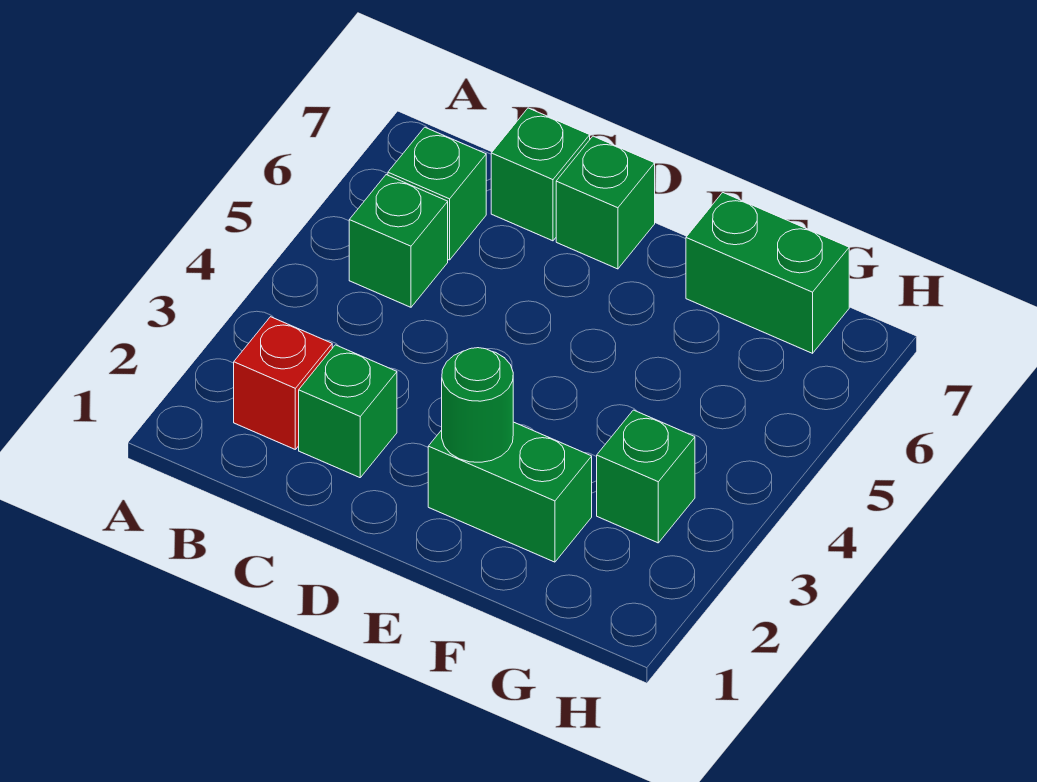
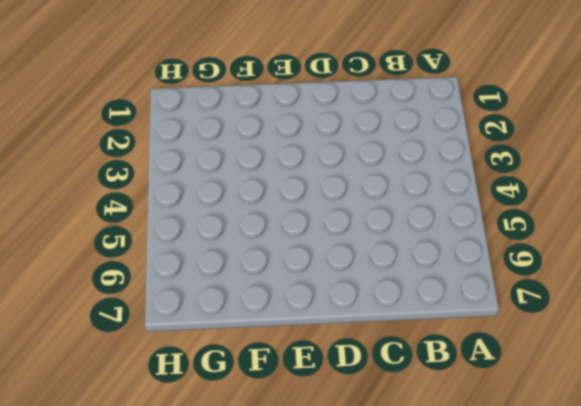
none -> red 1x1 brick [234,317,332,449]
none -> green 1x1 brick [349,175,448,307]

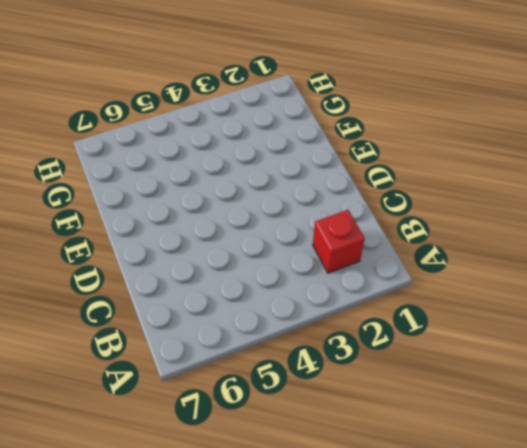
none -> green 1x1 brick [349,175,448,307]
none -> green 1x1 brick [388,127,486,260]

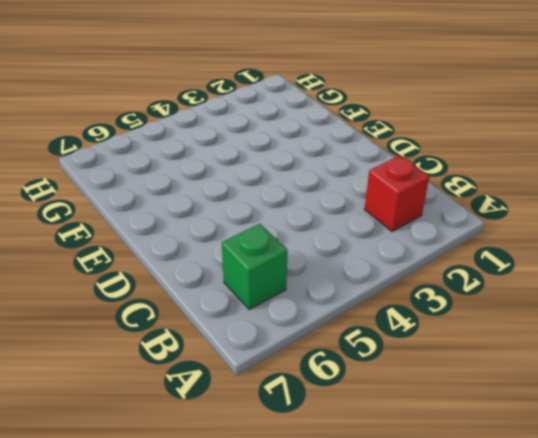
none -> green 1x1 brick [349,175,448,307]
none -> green 1x1 brick [299,345,397,478]

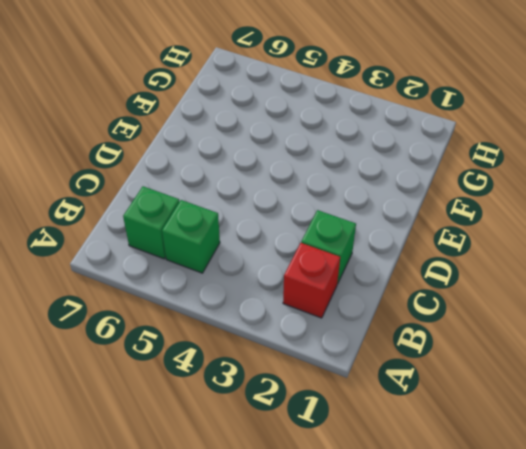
none -> green 1x1 brick [491,108,590,241]
none -> green 1x1 brick [556,136,655,269]

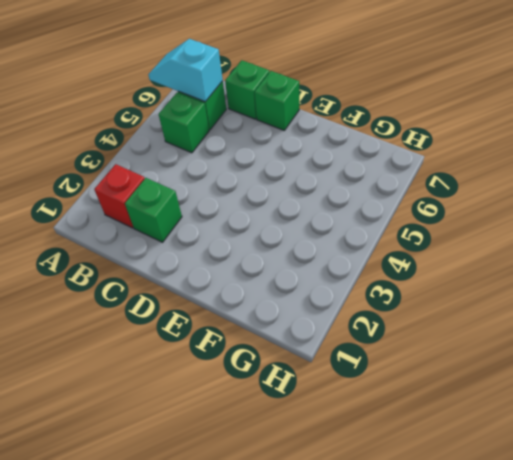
cyan 1x2 slope [148,39,223,102] -> none
none -> green 1x2 brick [428,422,592,562]
none -> green 1x2 brick [686,192,849,353]

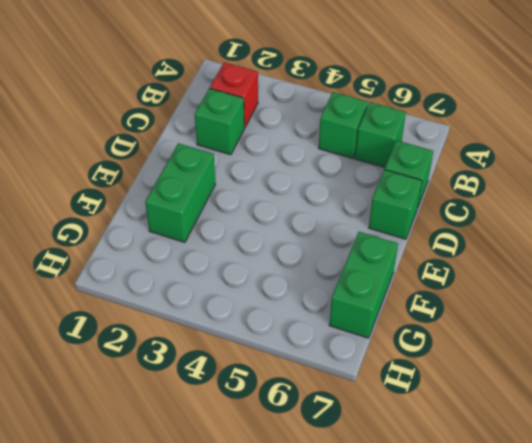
none -> green 1x1 brick [597,410,695,543]
none -> green 1x1 round brick [442,348,513,462]

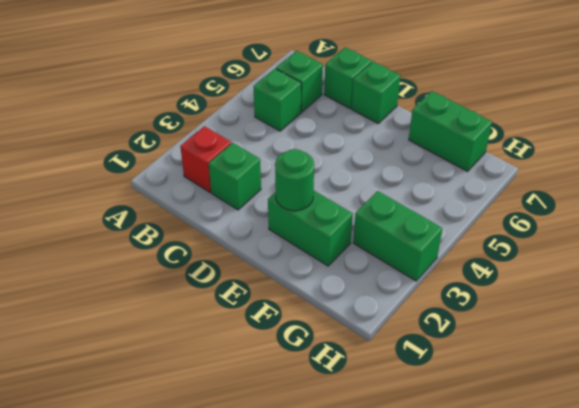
green 1x2 brick [353,191,442,281] -> green 1x1 brick [597,410,695,543]

